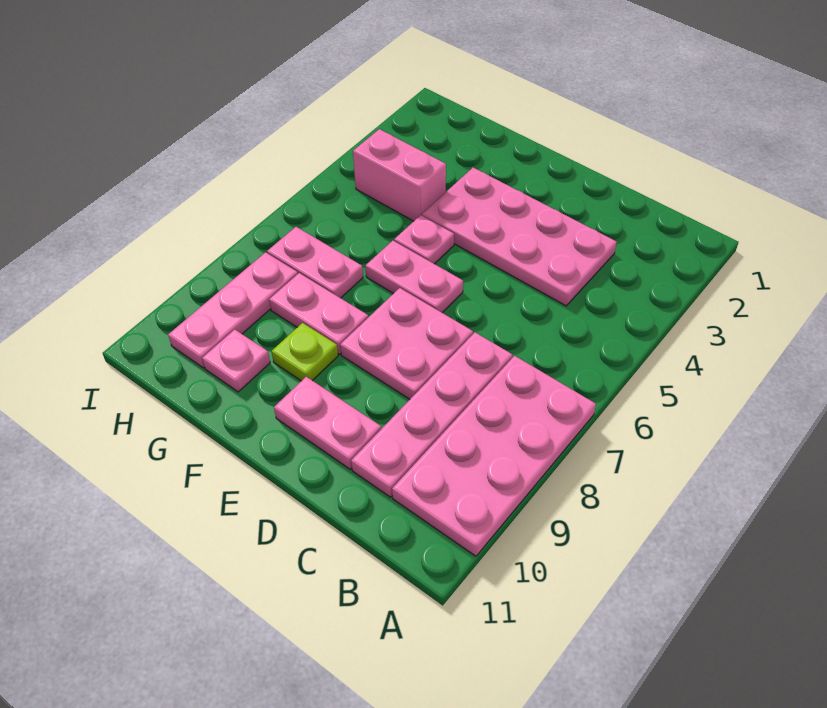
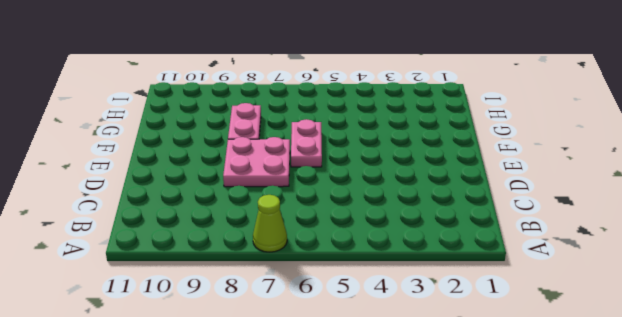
lime 1x1 cone [253,195,287,252] -> pink 2x4 plate [392,356,596,556]
none -> pink 2x4 plate [422,168,617,306]
none -> pink 1x4 plate [351,333,512,497]
none -> pink 1x2 plate [274,377,381,469]

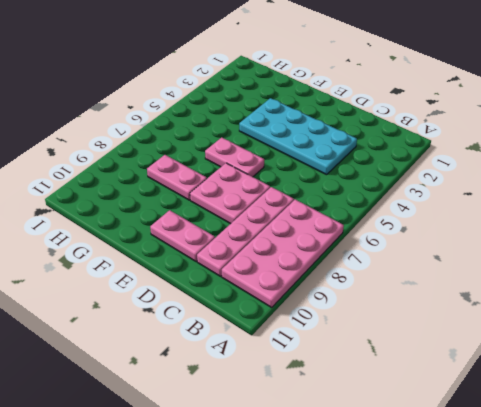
cyan 2x4 plate [239,98,357,175] -> pink 2x4 plate [422,168,617,306]
none -> pink 1x1 plate [394,215,454,264]
none -> lime 1x1 plate [271,323,338,381]
none -> pink 1x2 brick [353,129,446,221]

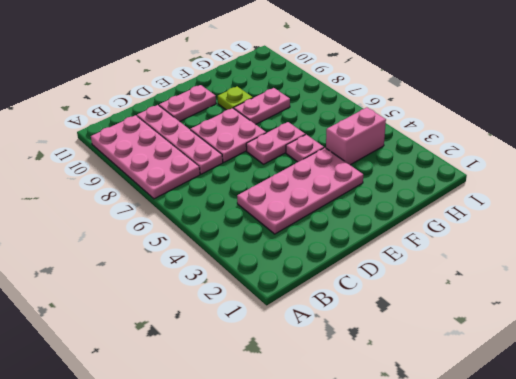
none -> pink 1x2 plate [267,227,363,298]
none -> pink 1x1 plate [202,329,270,392]
none -> pink 1x3 plate [168,252,298,368]

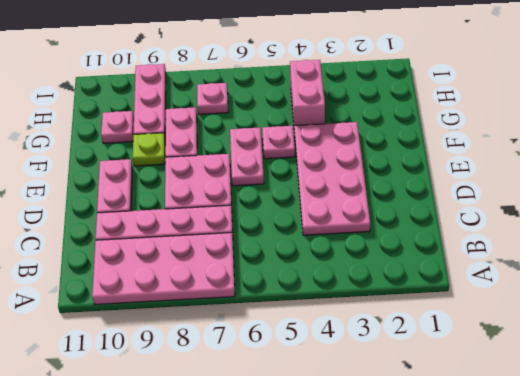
pink 1x3 plate [133,64,166,135] -> pink 1x3 plate turned to [168,252,298,368]
pink 1x1 plate [197,83,228,114] -> pink 1x2 plate [267,227,363,298]

